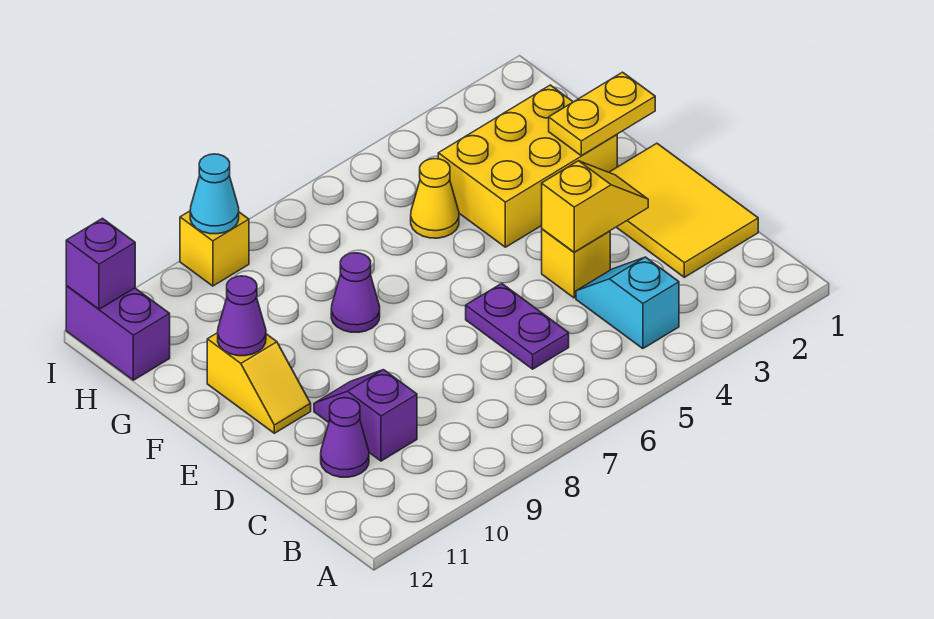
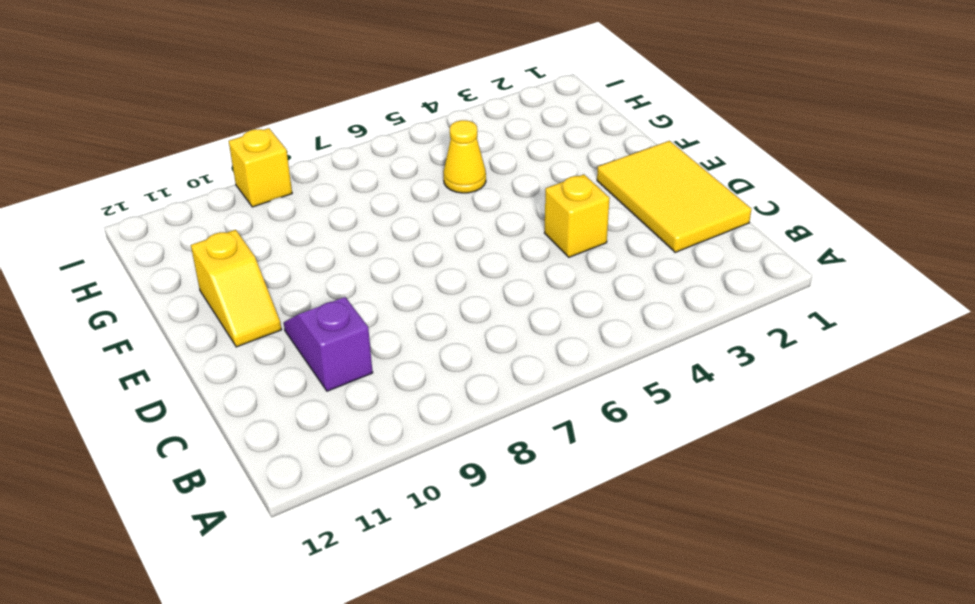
none -> cyan 1x2 slope [576,257,679,349]
none -> purple 1x2 plate [466,283,569,369]
none -> purple 1x1 cone [321,398,369,477]

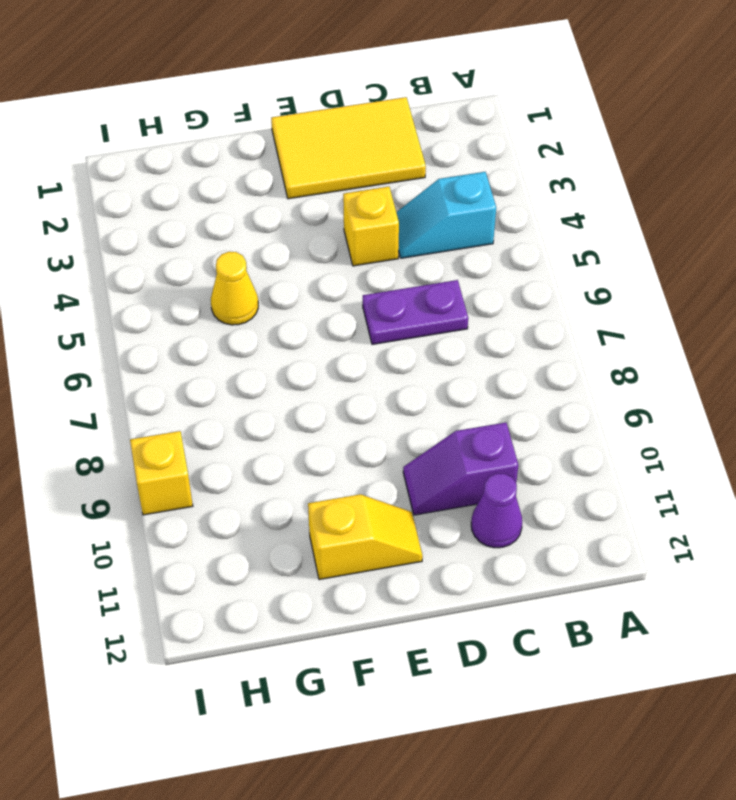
none -> yellow 2x3 brick [438,85,617,247]
none -> purple 1x1 cone [331,253,380,332]
none -> purple 1x2 brick [66,286,170,380]

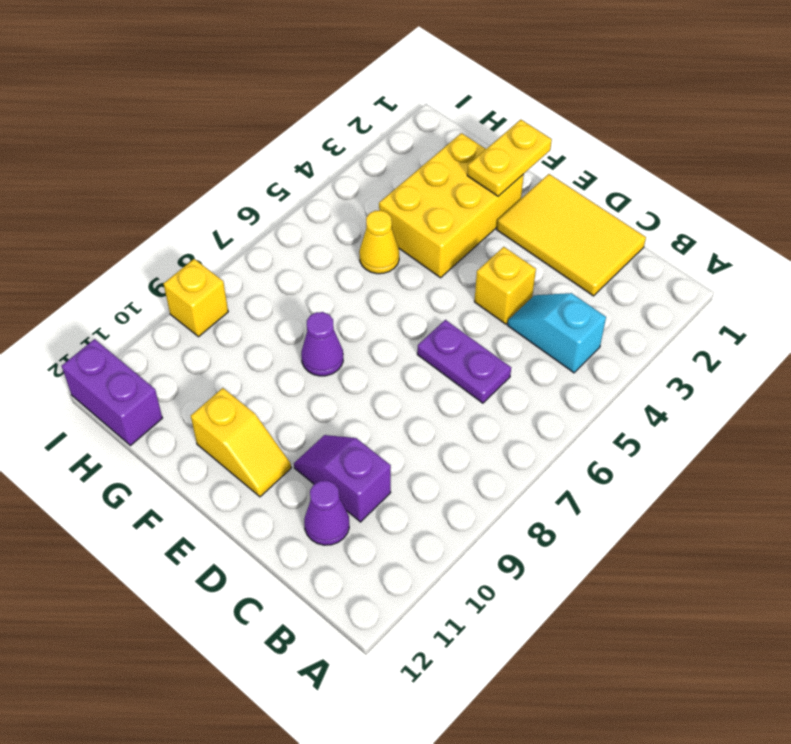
none -> yellow 1x2 slope [542,161,648,252]
none -> purple 1x1 cone [218,276,266,356]
none -> cyan 1x1 cone [190,154,239,234]

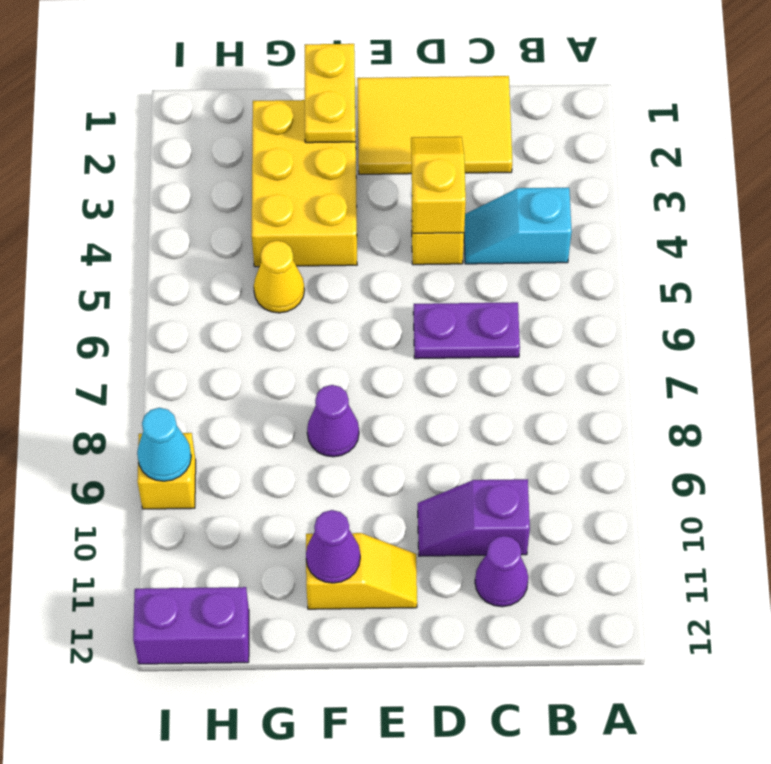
none -> purple 1x1 brick [66,218,135,309]

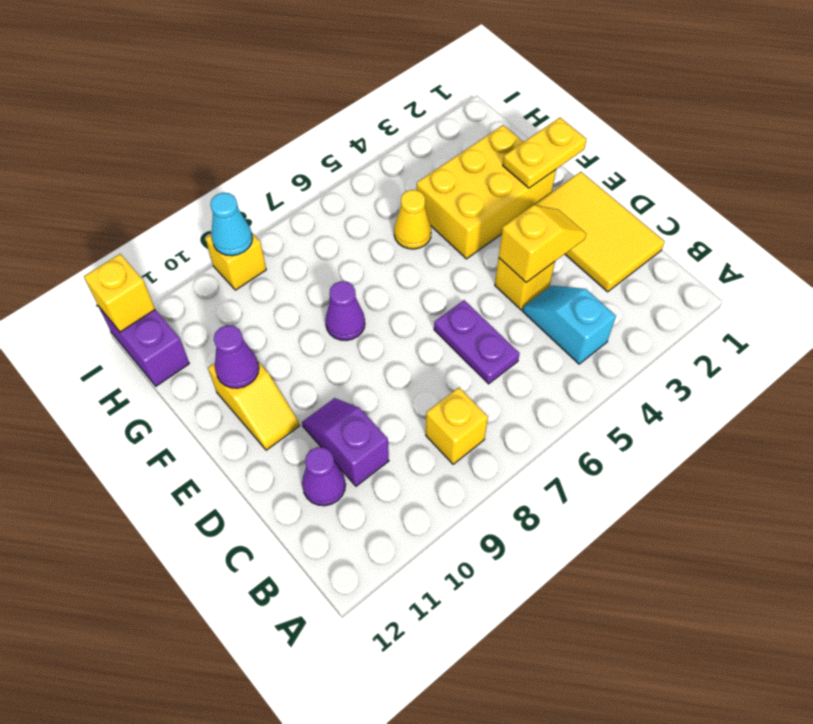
yellow 1x1 brick [426,387,488,464] -> none
yellow 1x1 brick [84,254,155,332] -> purple 1x1 brick [66,218,135,309]

